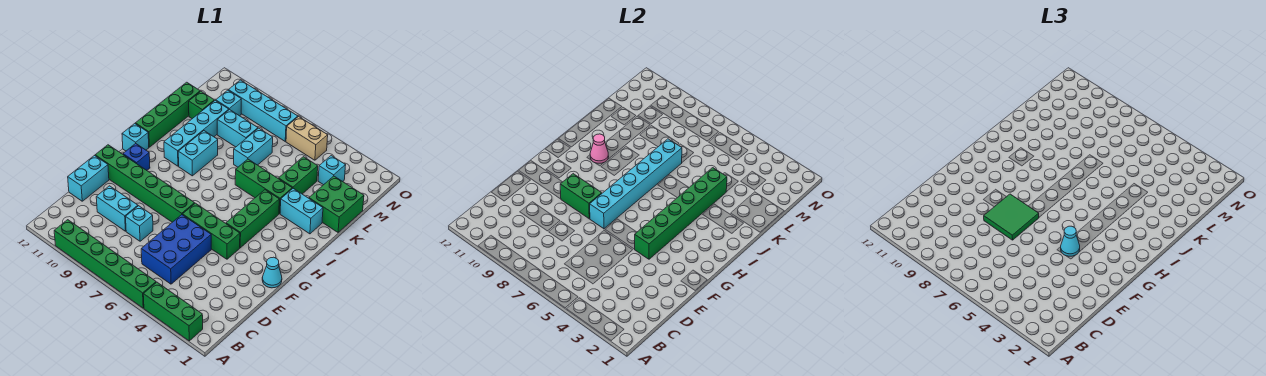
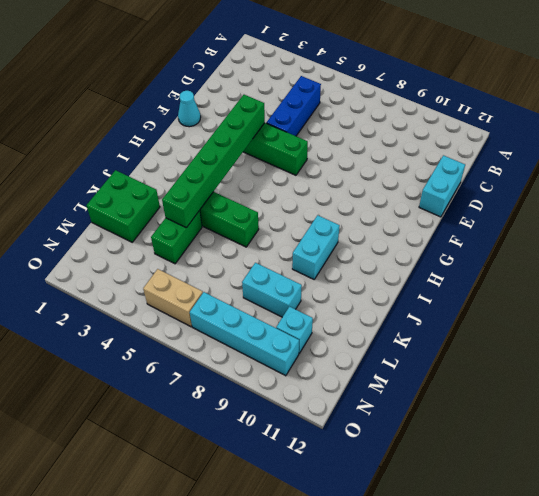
blue 1x3 brick [267,76,321,136] -> blue 2x3 brick [141,215,211,284]
none -> green 1x3 brick [143,282,203,341]
none -> green 1x6 brick [54,220,156,308]
none -> cyan 1x1 brick [126,206,153,241]
none -> cyan 1x2 brick [96,186,138,231]

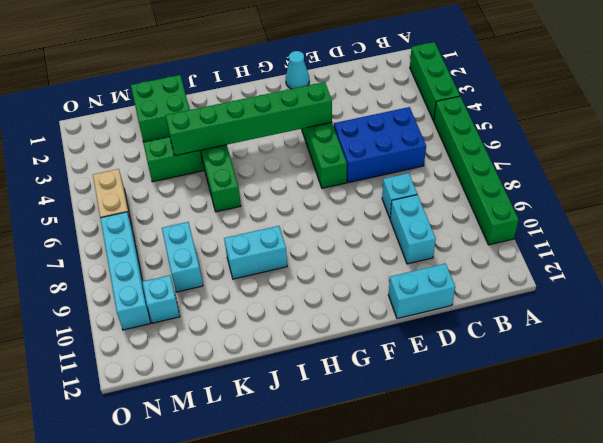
none -> green 1x6 brick [95,145,195,222]
none -> green 1x3 brick [226,190,279,248]
none -> blue 1x1 brick [123,144,150,170]
none -> cyan 1x1 brick [122,124,149,151]

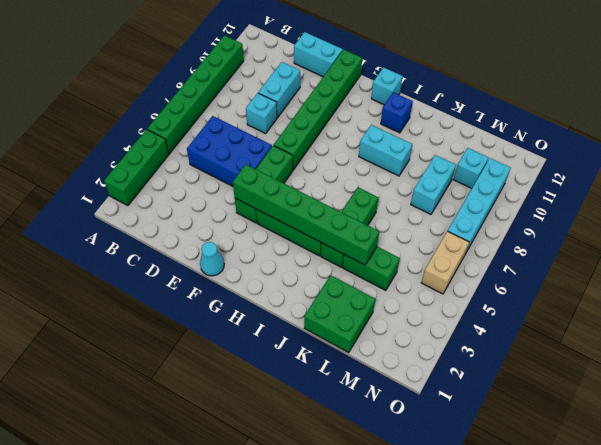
blue 1x1 brick [381,92,413,133] -> blue 1x1 brick moved to [123,144,150,170]
none -> cyan 1x4 brick [164,100,229,166]
none -> green 1x4 brick [135,82,200,147]
none -> cyan 1x2 brick [280,189,323,234]
none -> cyan 1x2 brick [234,128,273,167]

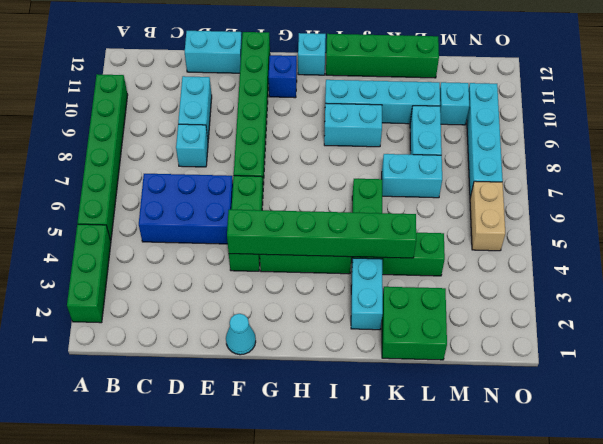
none -> green 1x1 brick [189,91,214,119]
none -> cyan 1x1 brick [318,156,346,185]
none -> cyan 1x6 brick [590,139,682,229]
none -> green 1x2 brick [560,174,602,219]

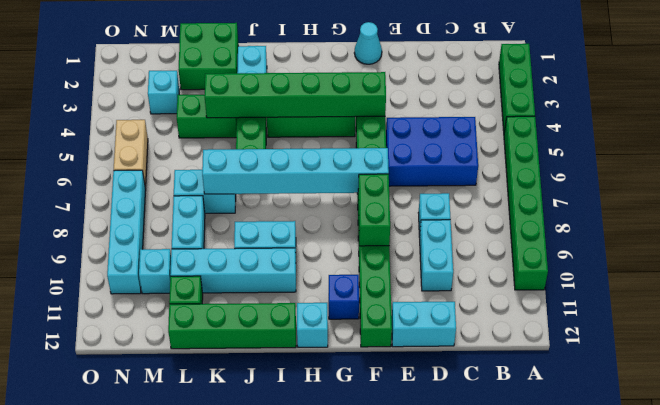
none -> pink 1x1 cone [590,134,609,163]
none -> green 2x2 tile [984,194,1039,240]
none -> cyan 1x1 cone [1061,226,1080,256]

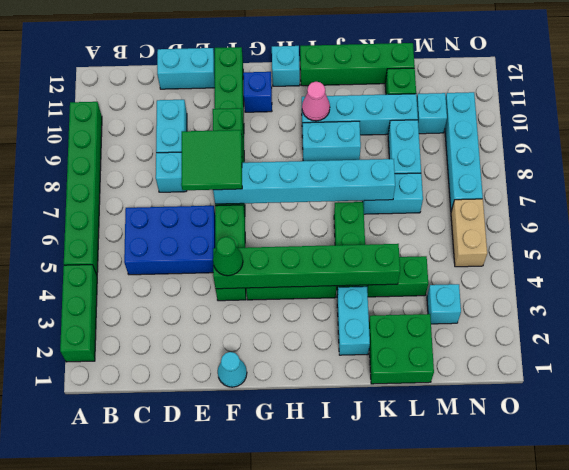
green 1x1 cone [213,237,243,276] -> cyan 1x1 cone [1061,226,1080,256]

